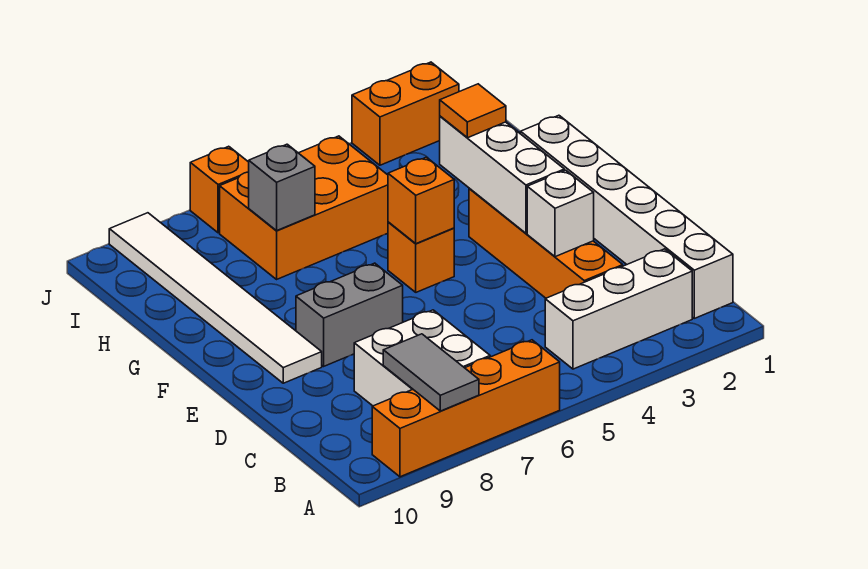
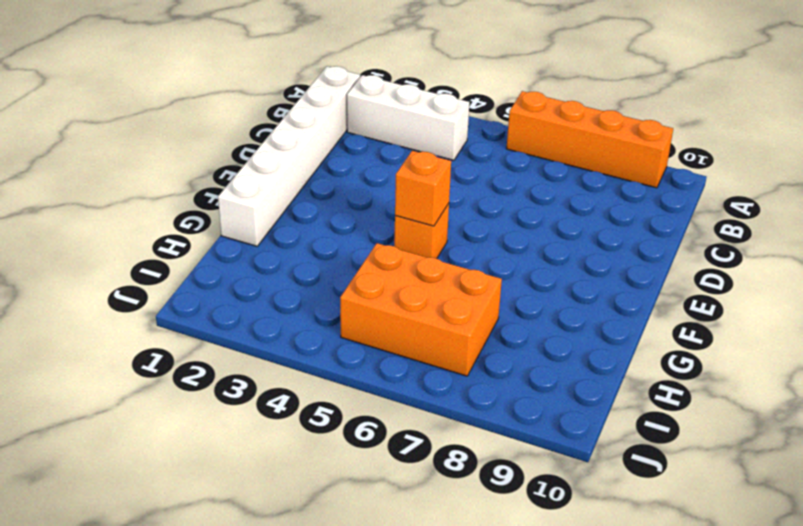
none -> white 2x2 brick [354,310,490,406]
none -> orange 1x4 brick [469,188,623,298]
none -> grey 1x2 brick [296,263,403,366]

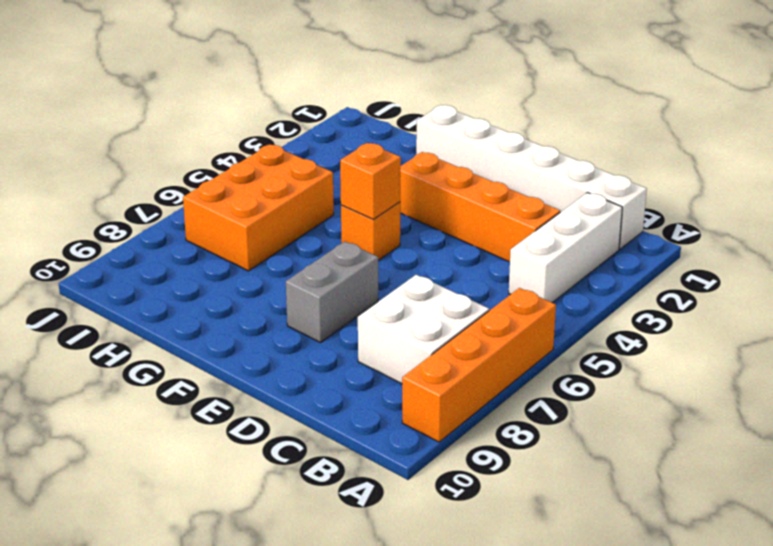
none -> white 1x6 tile [109,213,322,383]
none -> orange 1x2 brick [352,62,459,165]
none -> orange 1x1 brick [190,146,249,233]

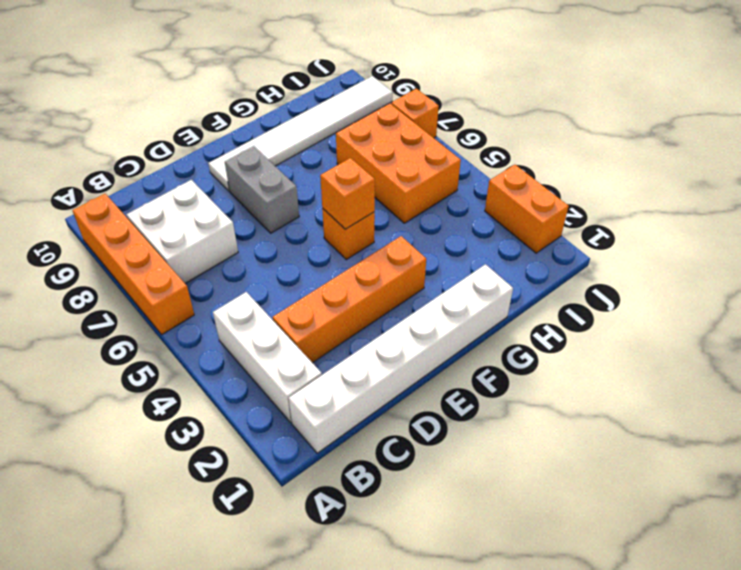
none -> grey 1x2 tile [383,334,479,411]
none -> white 1x1 brick [527,170,594,257]
none -> white 1x3 brick [440,116,564,233]

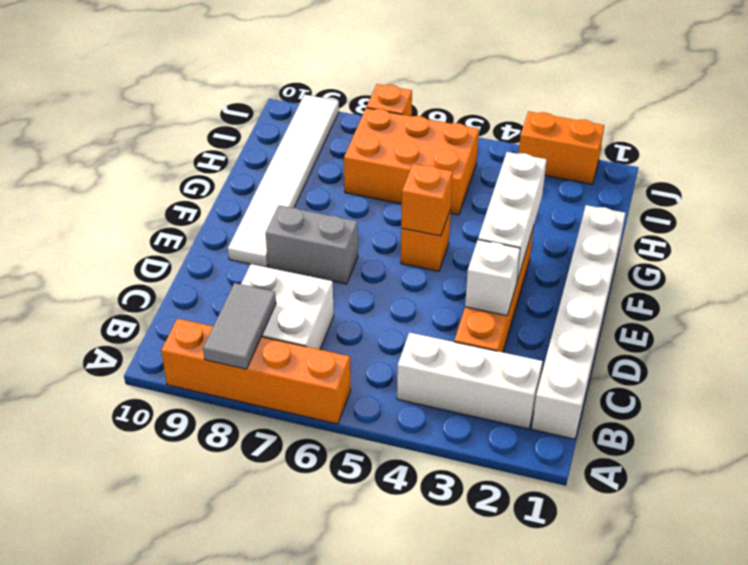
none -> grey 1x1 brick [249,144,315,231]
none -> orange 1x1 tile [440,84,506,138]

